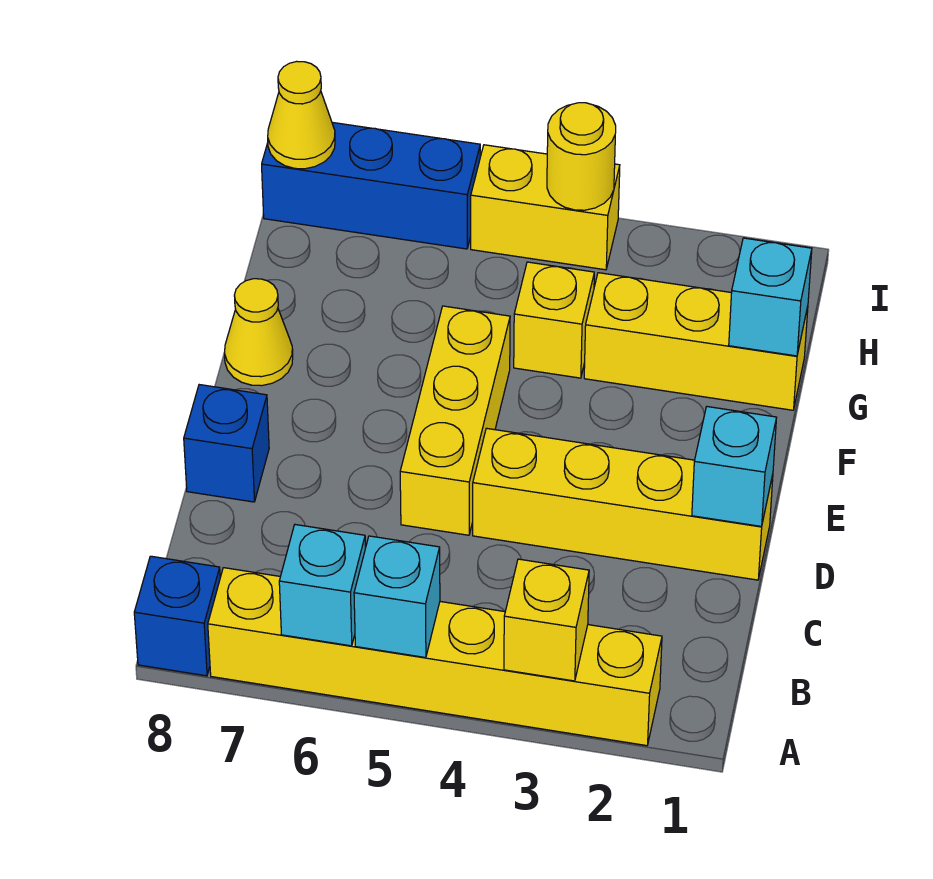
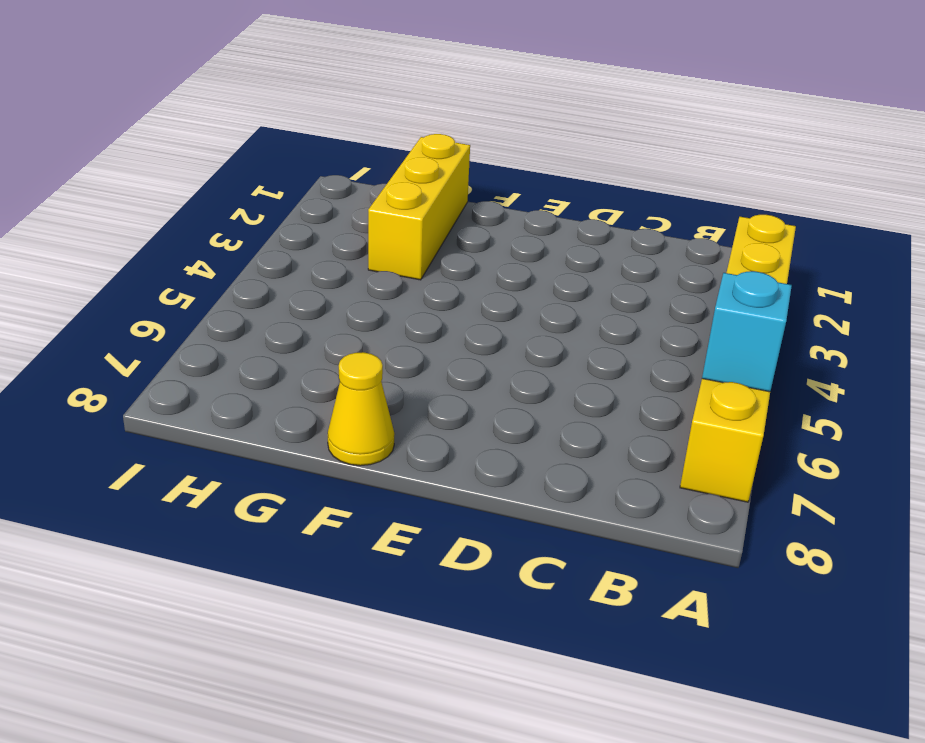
none -> blue 1x1 brick [134,556,220,676]
none -> yellow 1x4 brick [473,428,773,580]
none -> yellow 1x3 brick [400,306,510,535]

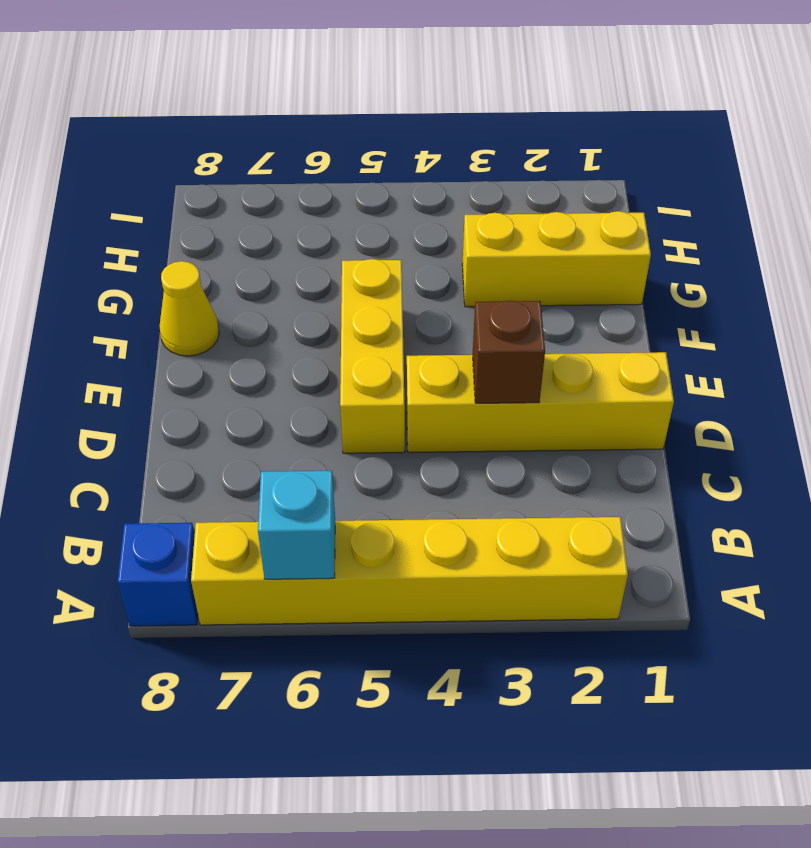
brown 1x1 brick [472,301,545,403] -> none
none -> blue 1x1 brick [184,385,269,502]
none -> yellow 1x1 brick [514,262,594,378]
none -> yellow 1x2 brick [471,145,620,270]

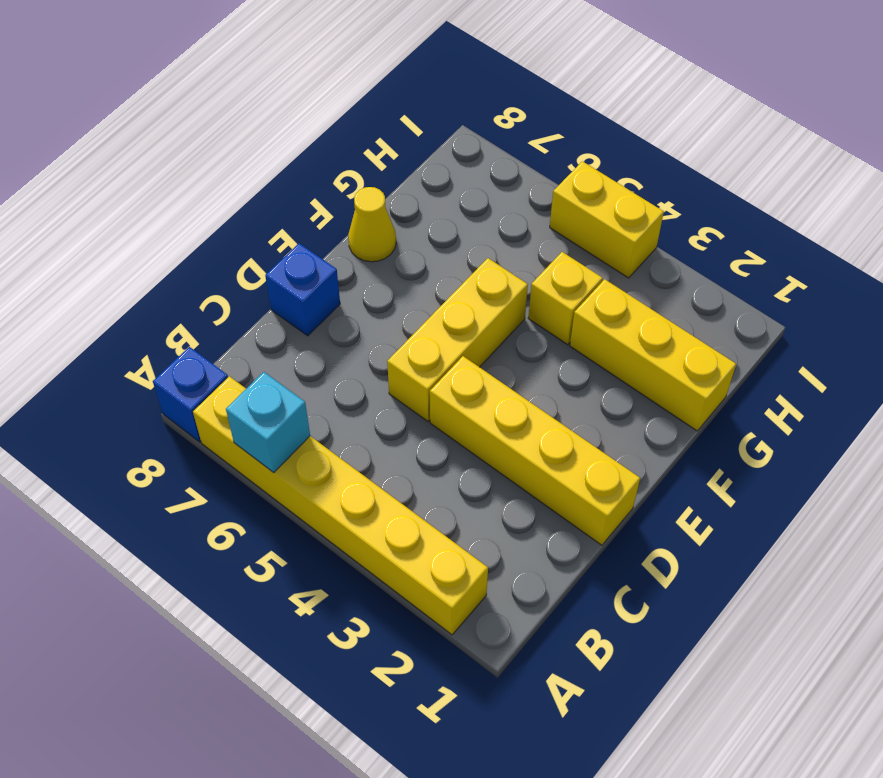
none -> blue 1x3 brick [262,122,480,249]
none -> yellow 1x1 brick [504,559,589,681]
none -> cyan 1x1 brick [354,536,440,658]

